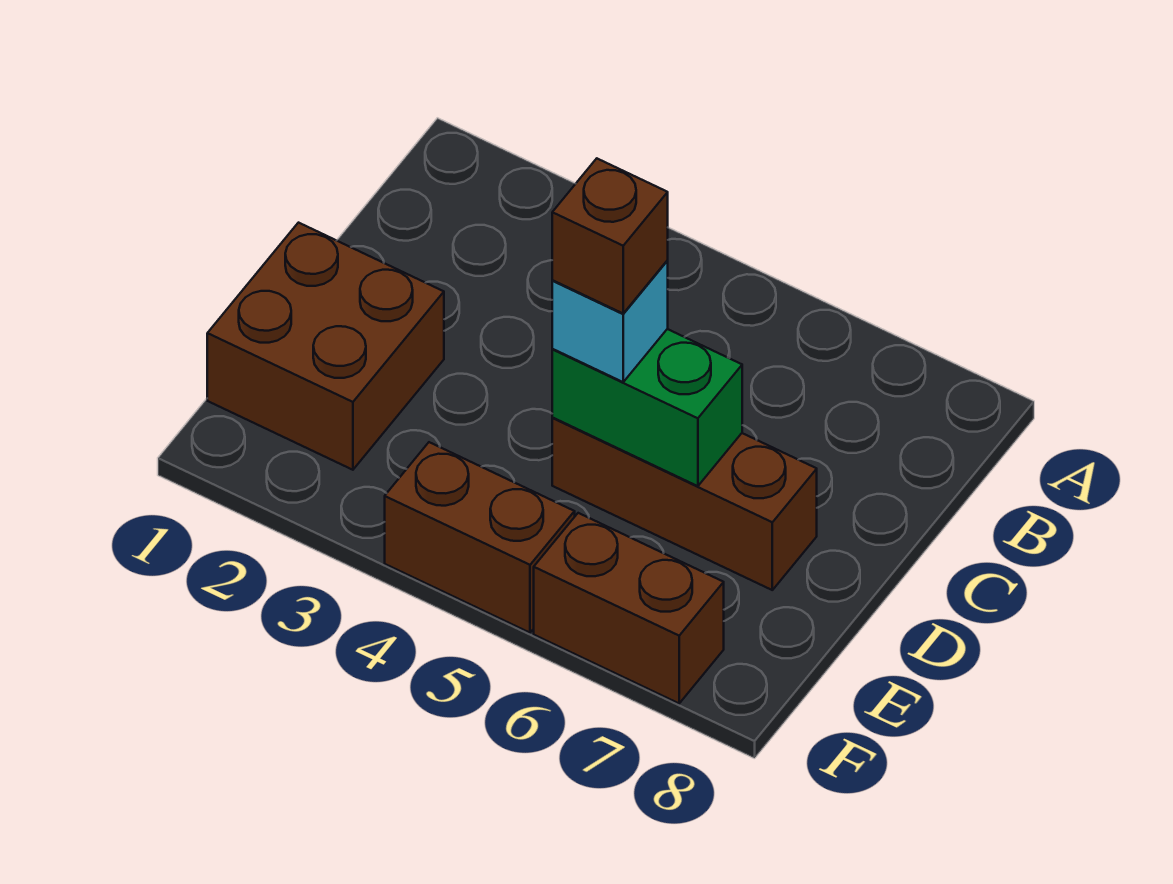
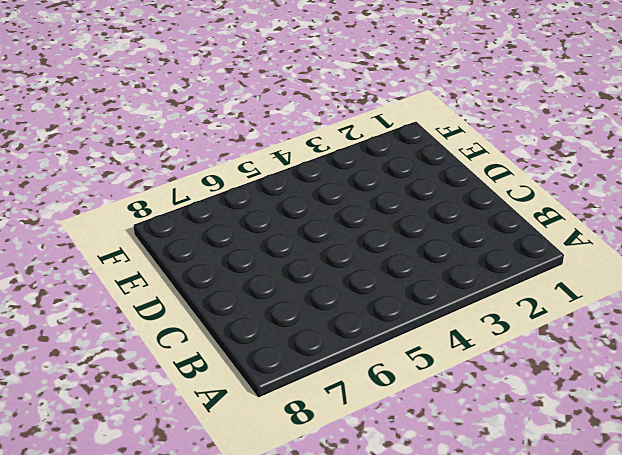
none -> brown 2x2 brick [207,223,444,470]
none -> brown 1x3 brick [552,418,817,590]

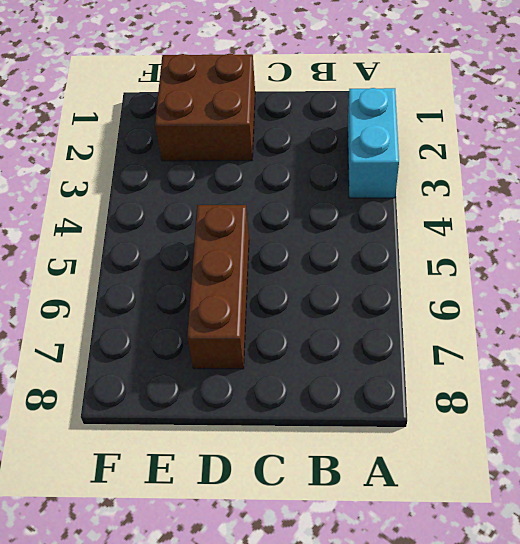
cyan 1x2 brick [348,88,399,198] -> none
none -> brown 1x2 brick [385,442,575,633]
none -> brown 1x2 brick [534,513,724,703]

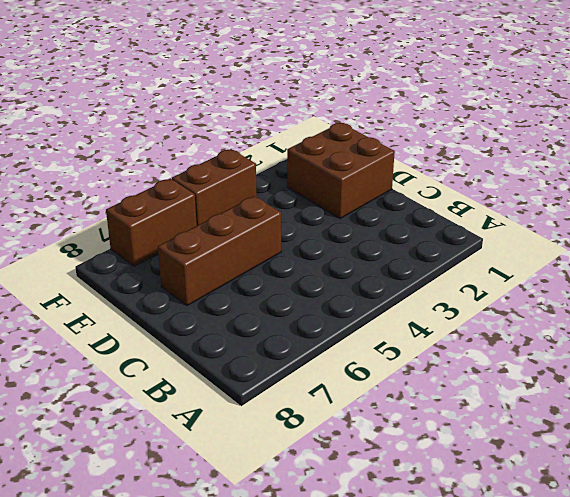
none -> green 1x2 brick [552,329,742,486]
none -> cyan 1x1 brick [552,261,668,382]

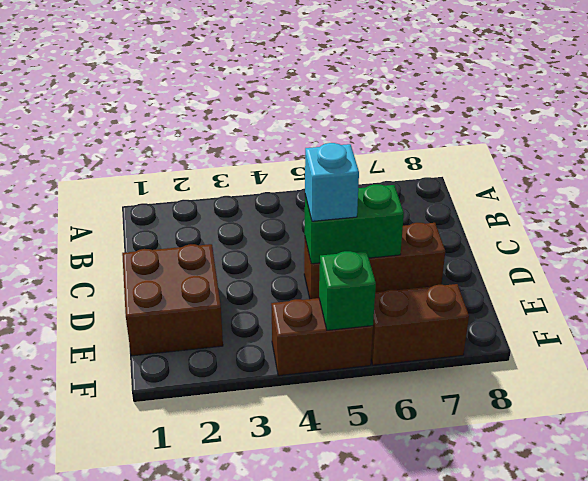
green 1x1 brick [319,251,376,330] -> none
none -> brown 1x1 brick [552,159,668,313]

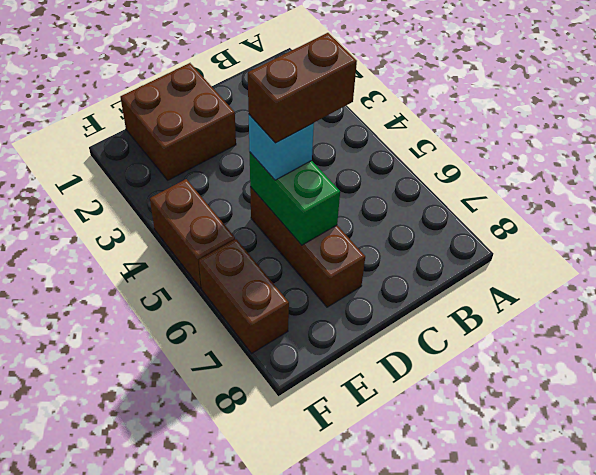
brown 1x2 brick [248,33,357,143] -> brown 1x1 brick [552,159,668,313]

